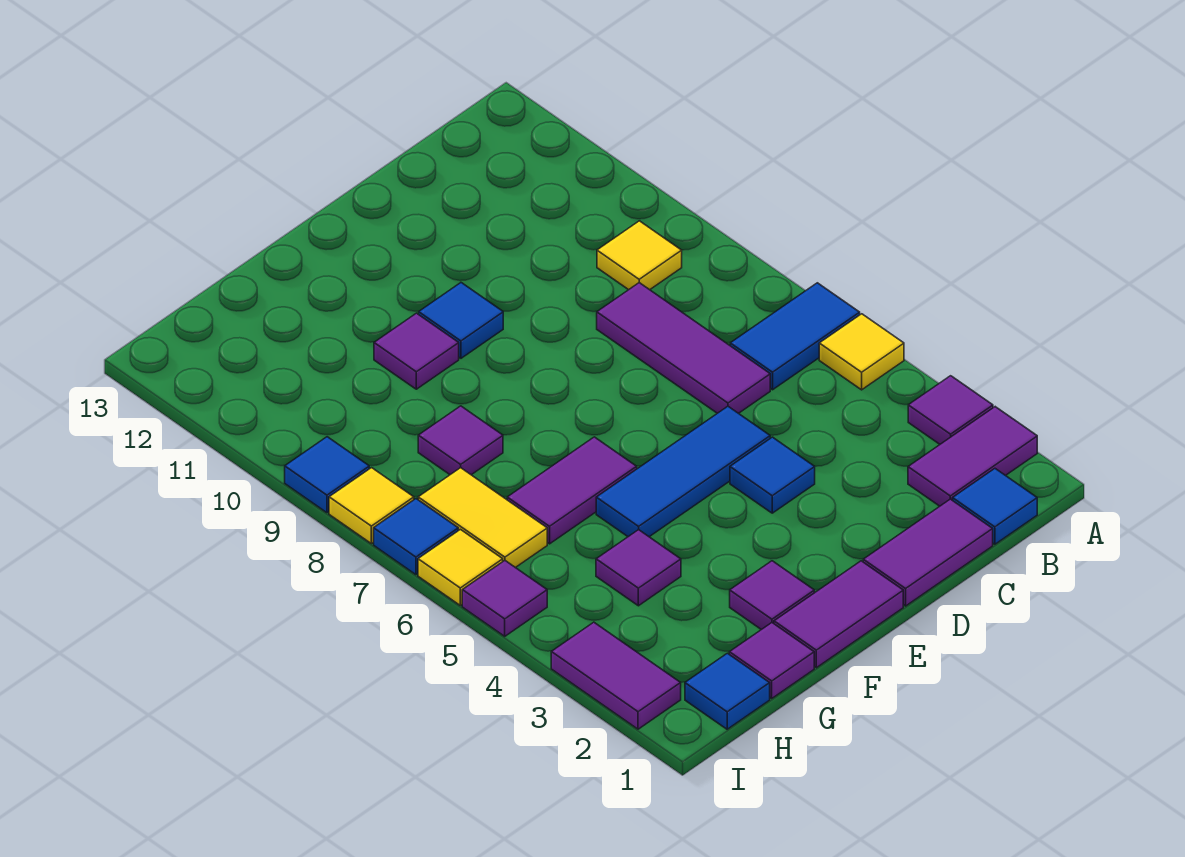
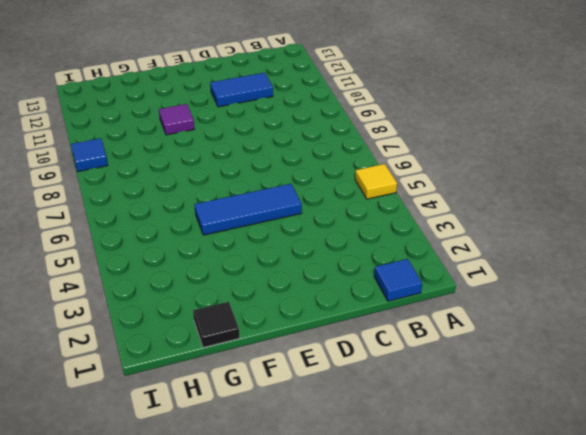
blue 1x2 tile [210,73,273,107] -> blue 1x2 tile moved to [730,283,860,390]
black 1x1 tile [193,302,240,348] -> purple 1x1 tile [729,623,814,698]
none -> purple 1x2 tile [908,407,1037,506]
none -> purple 1x1 tile [908,376,993,444]
none -> yellow 1x1 tile [597,221,682,290]

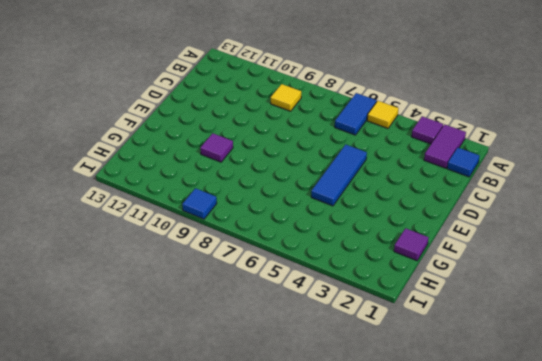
none -> purple 1x2 tile [863,499,993,606]
none -> purple 1x3 tile [597,283,770,413]
none -> blue 1x1 tile [730,437,815,513]

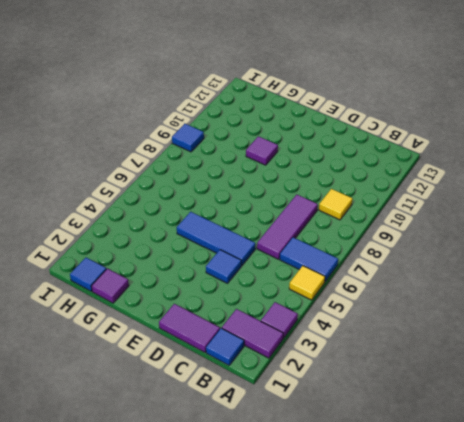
none -> purple 1x2 tile [774,561,903,668]
none -> blue 1x1 tile [419,283,503,358]
none -> purple 1x1 tile [730,561,814,630]

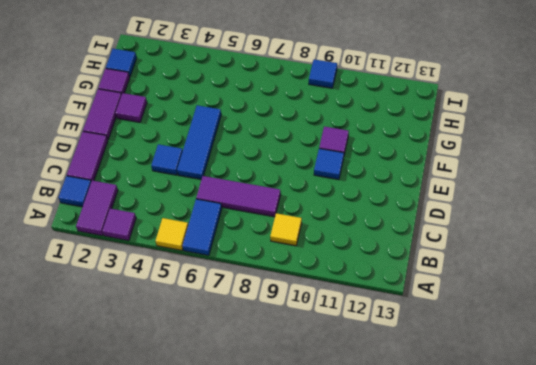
none -> purple 1x2 tile [507,437,637,544]
none -> purple 1x1 tile [596,530,681,606]
none -> purple 1x1 tile [418,406,503,475]

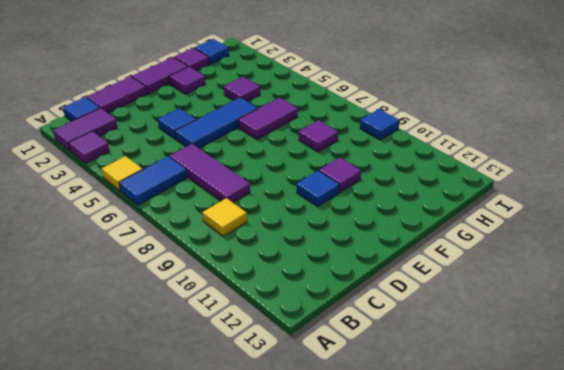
none -> yellow 1x2 tile [418,468,547,568]
none -> purple 1x2 tile [551,622,681,729]
none -> purple 1x1 tile [462,561,547,636]

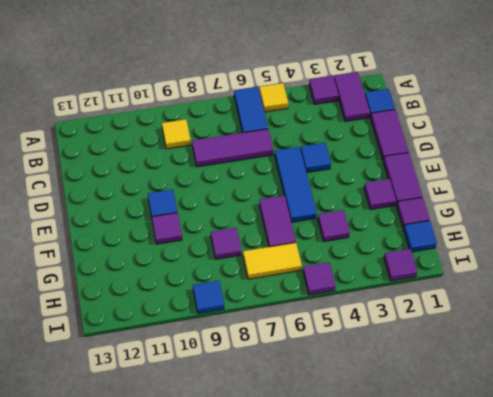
purple 1x1 tile [384,249,417,281] -> purple 1x2 tile [551,622,681,729]
none -> yellow 1x1 tile [418,530,503,605]
none -> blue 1x1 tile [374,499,458,575]
none -> yellow 1x1 tile [329,468,414,544]

